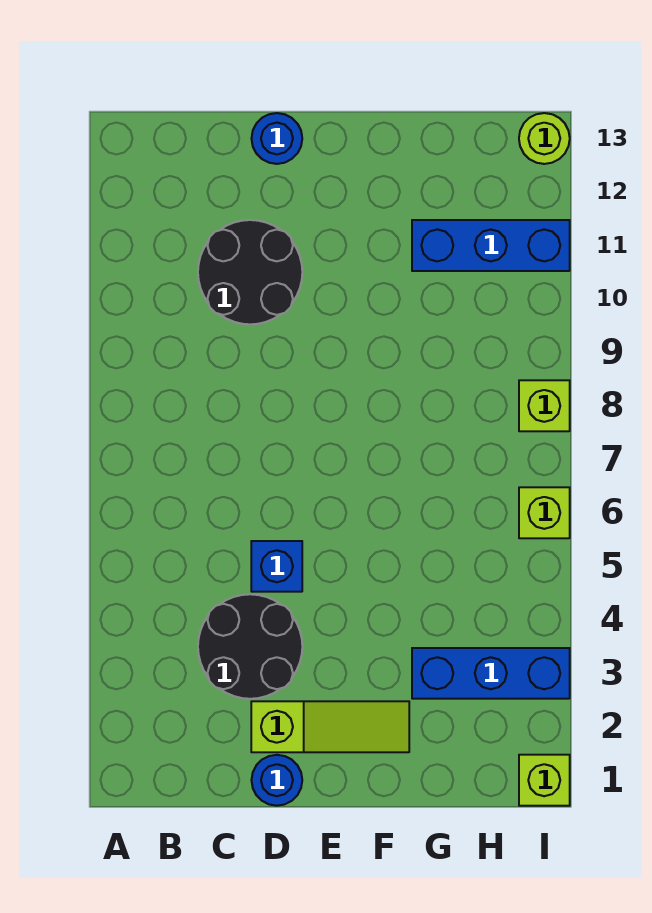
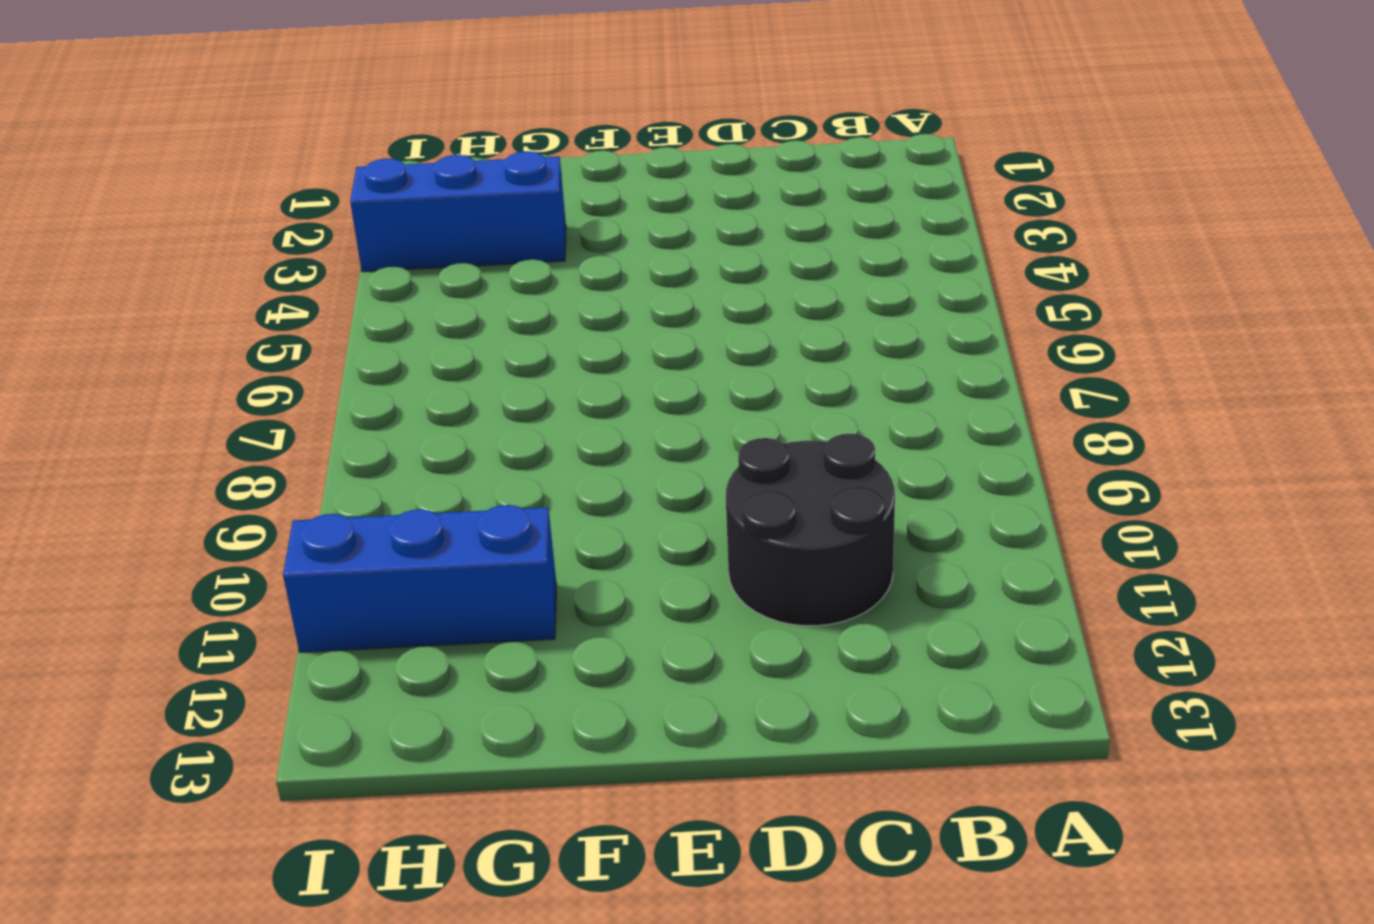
none -> black 2x2 round brick [198,594,302,699]
none -> blue 1x1 round brick [252,755,302,806]
none -> lime 1x3 slope [251,701,409,752]

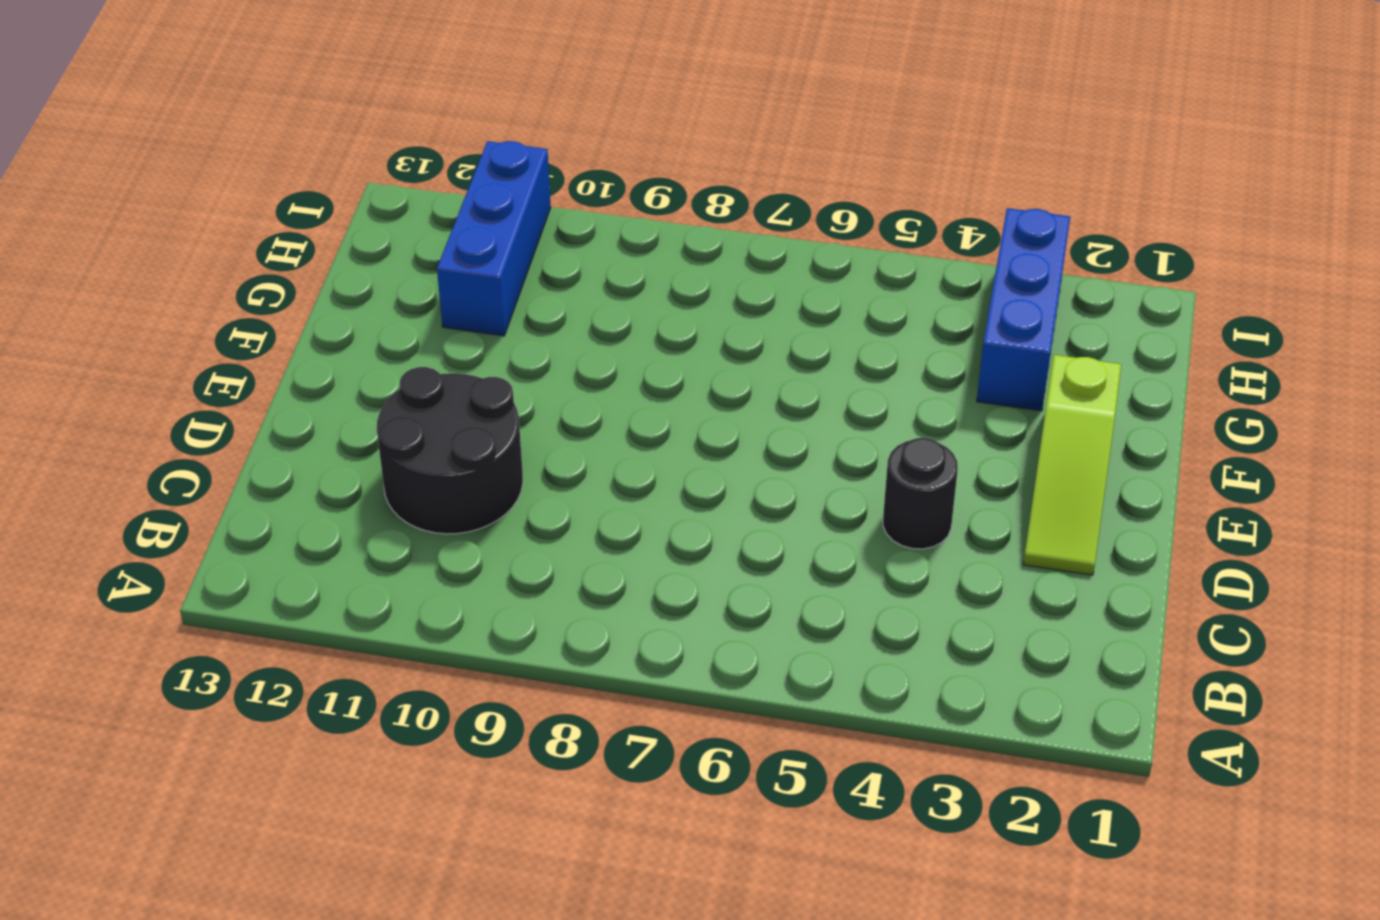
lime 1x3 slope [1023,355,1121,575] -> lime 1x3 slope turned to [251,701,409,752]
black 1x1 round brick [883,438,958,549] -> black 2x2 round brick [198,594,302,699]
none -> blue 1x1 round brick [252,755,302,806]
none -> blue 1x1 brick [251,541,302,592]
none -> blue 1x1 round brick [252,113,302,164]

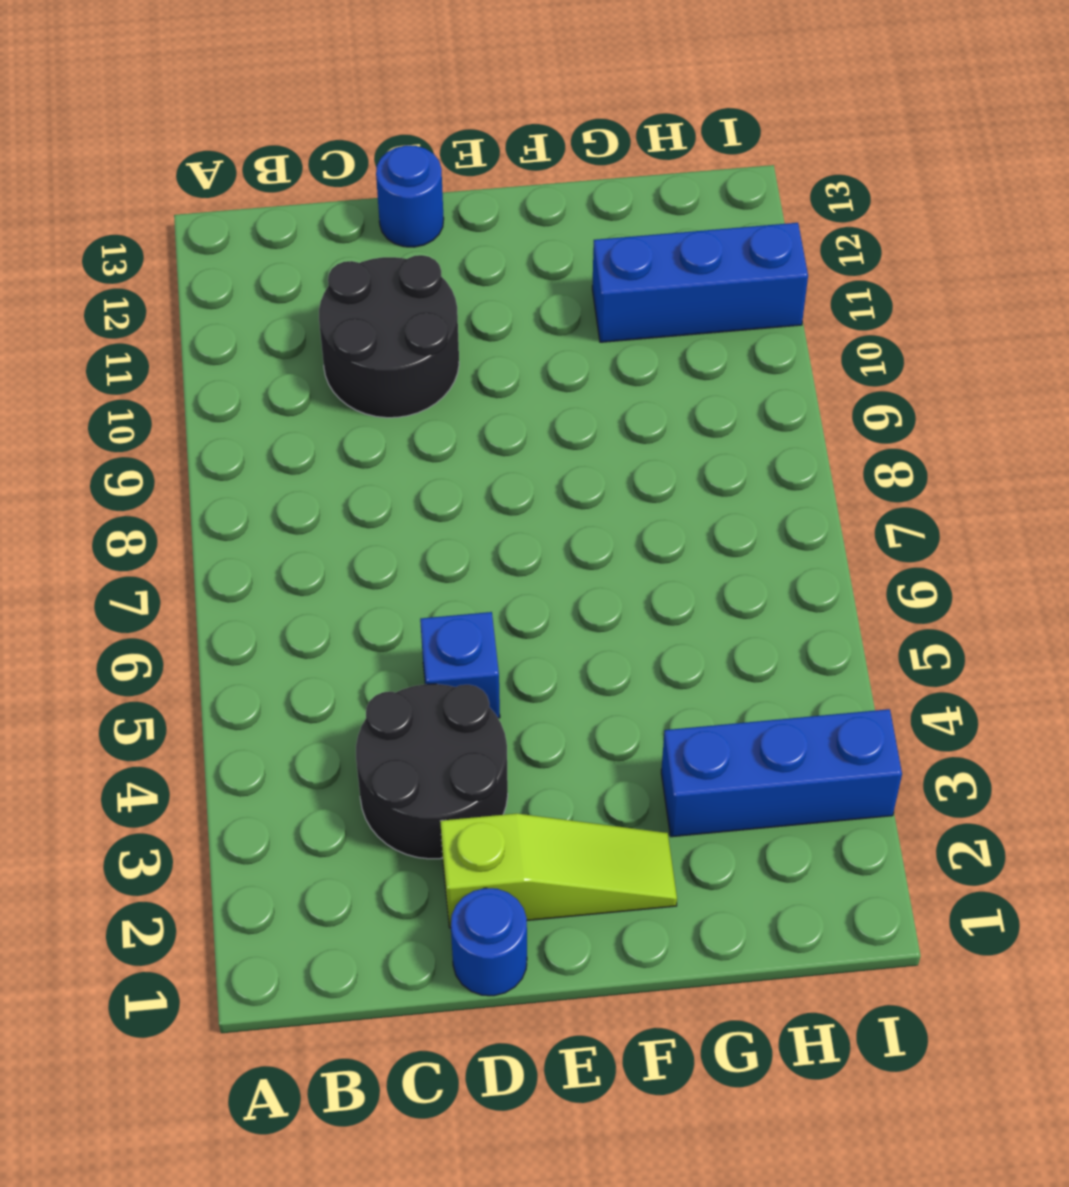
none -> lime 1x1 brick [519,755,570,806]
none -> lime 1x1 brick [519,487,570,538]
none -> lime 1x1 brick [519,380,570,431]

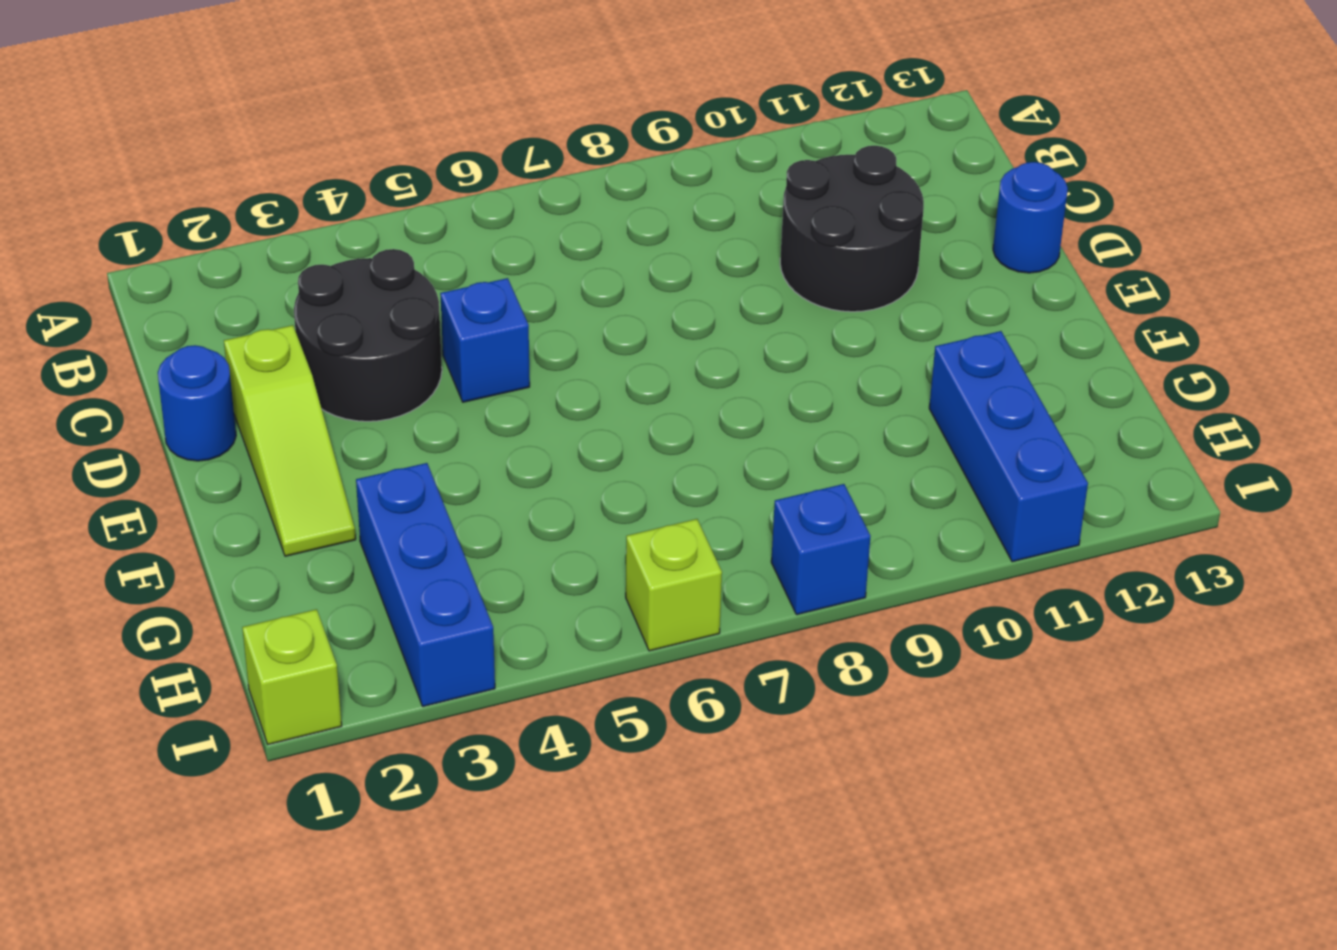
blue 1x1 brick [771,484,871,615] -> lime 1x1 brick [519,380,570,431]
none -> lime 1x1 round brick [519,113,570,164]

